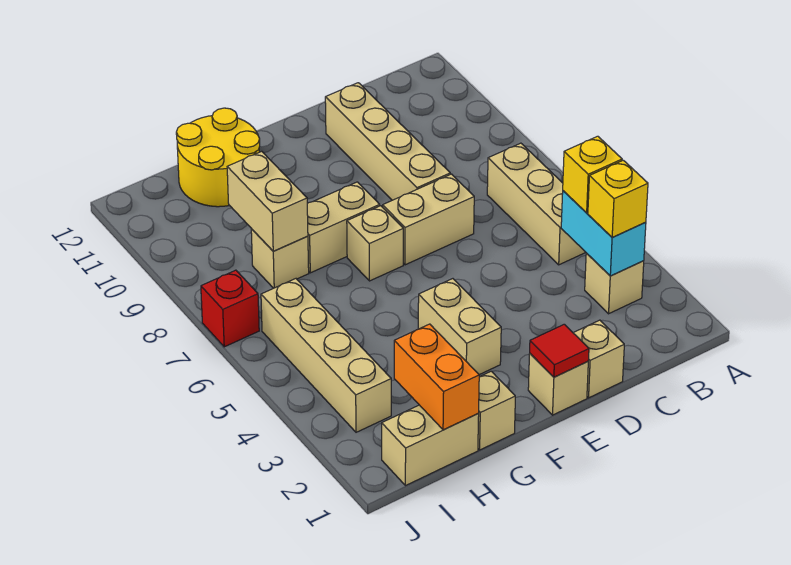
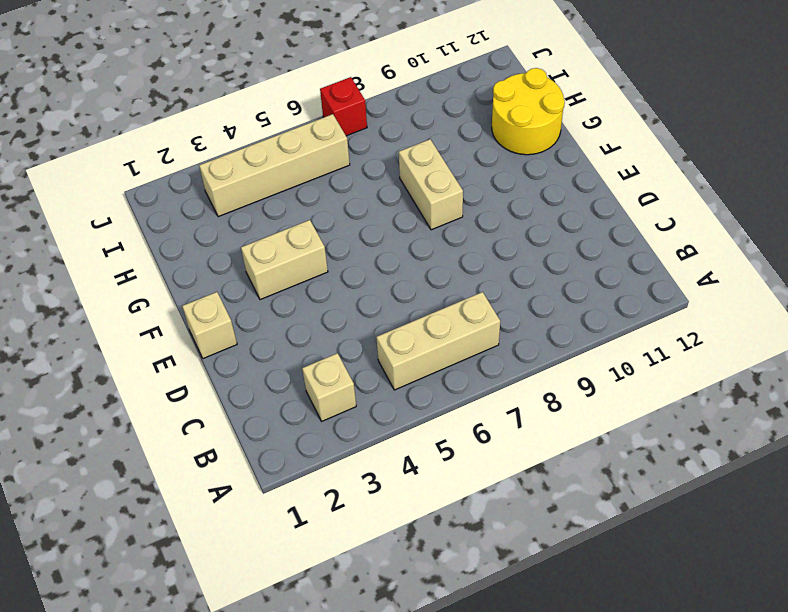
none -> tan 1x1 brick [573,320,624,398]
none -> tan 1x2 brick [383,174,474,265]
none -> tan 1x4 brick [325,83,450,200]

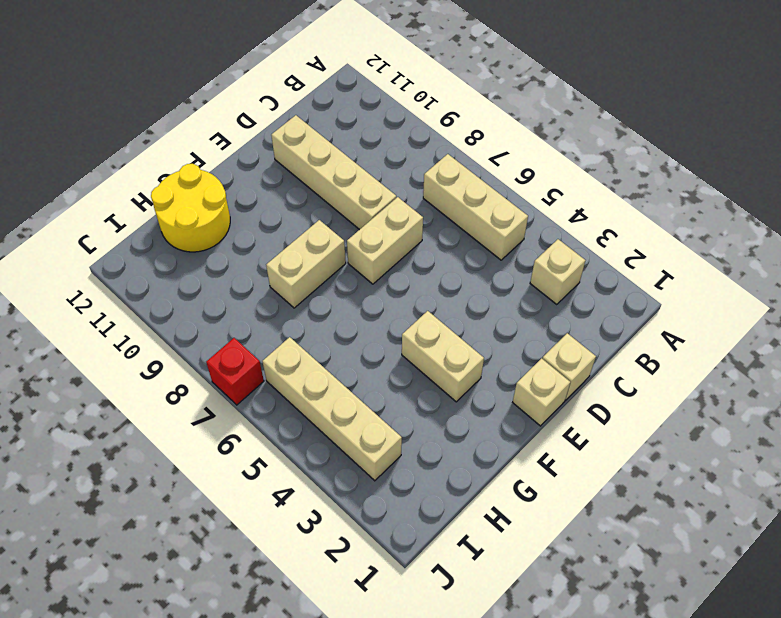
none -> tan 1x1 brick [347,206,403,281]
none -> tan 1x1 brick [478,371,515,450]
none -> tan 1x2 brick [382,405,479,486]

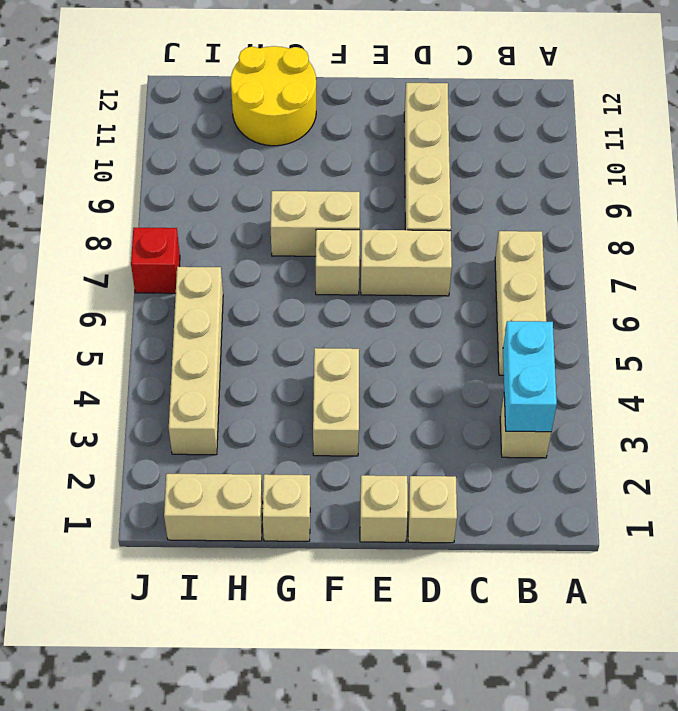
none -> tan 1x1 brick [251,229,309,288]
none -> red 1x1 tile [530,324,589,377]
none -> orange 1x2 brick [394,324,479,430]

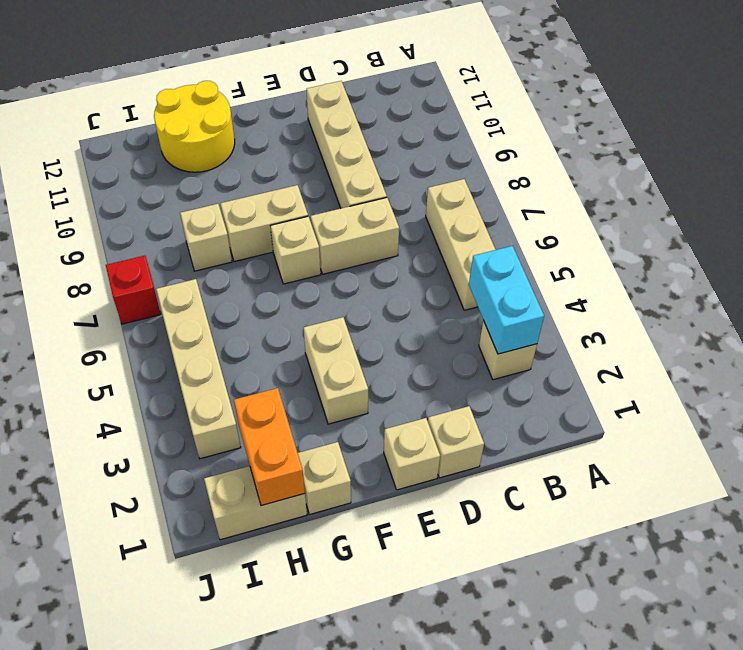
none -> red 1x1 tile [530,324,589,377]
none -> tan 1x2 brick [227,151,308,251]
none -> yellow 1x1 brick [588,160,648,237]

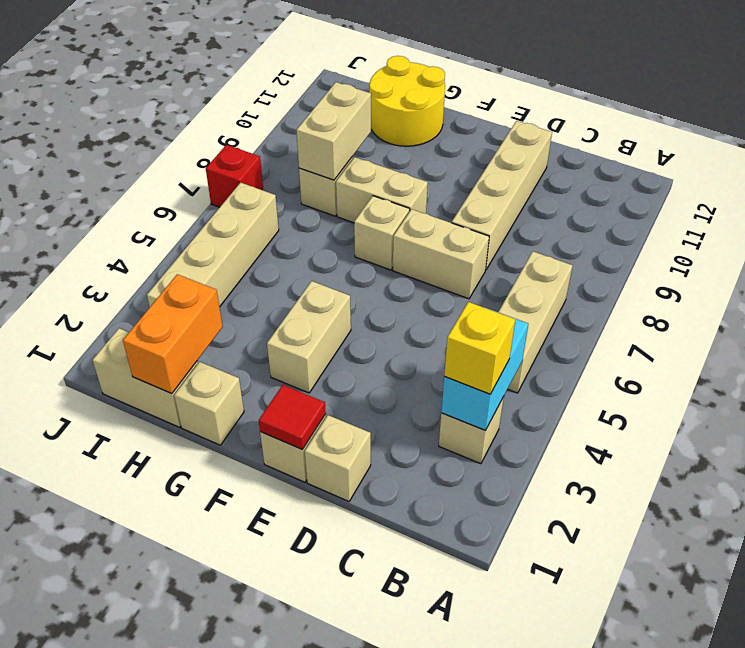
none -> yellow 1x1 brick [563,136,622,213]

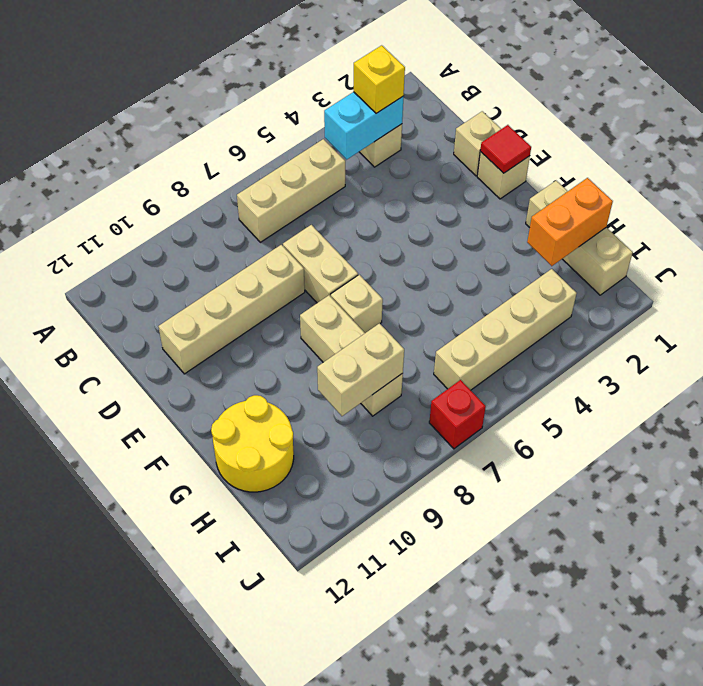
none -> tan 1x2 brick [418,279,501,375]
none -> yellow 1x1 brick [563,136,622,213]

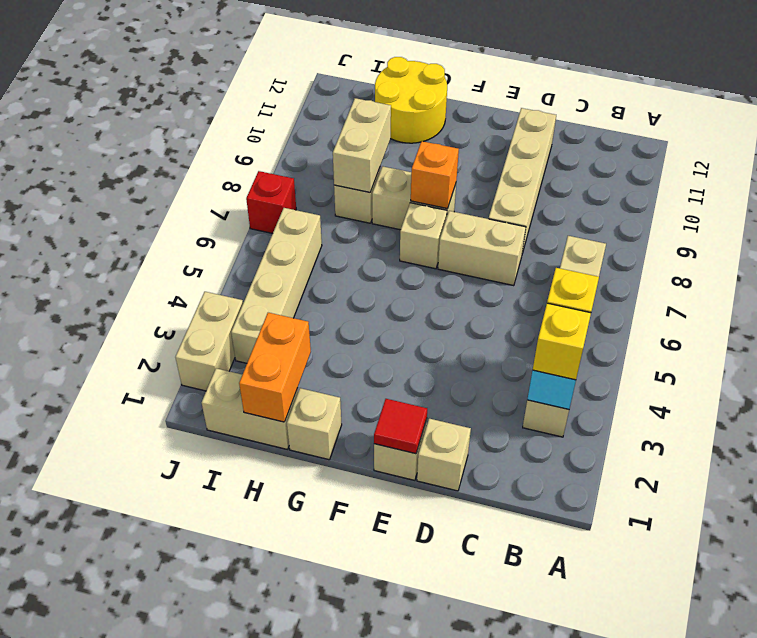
orange 1x1 brick [411,141,459,209] -> none
tan 1x2 brick [175,292,243,391] -> tan 1x2 brick moved to [418,279,501,375]

